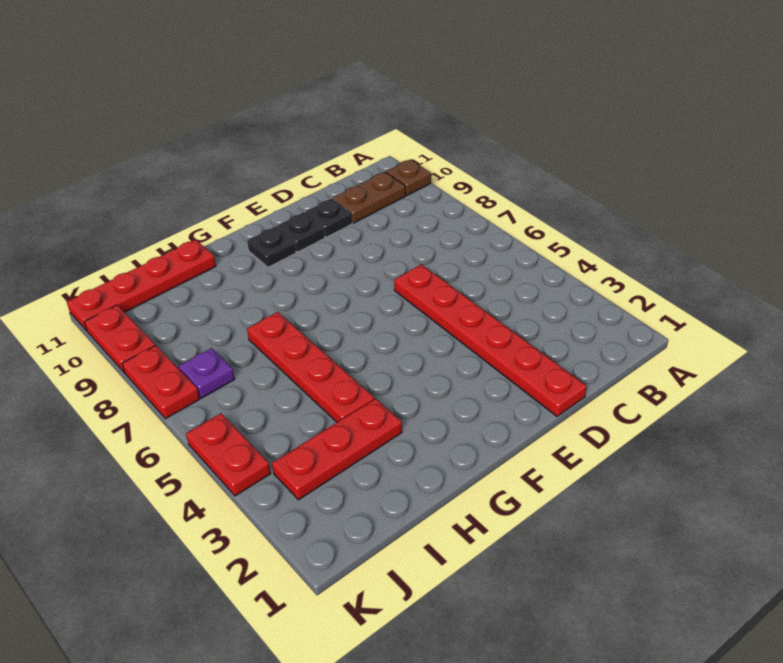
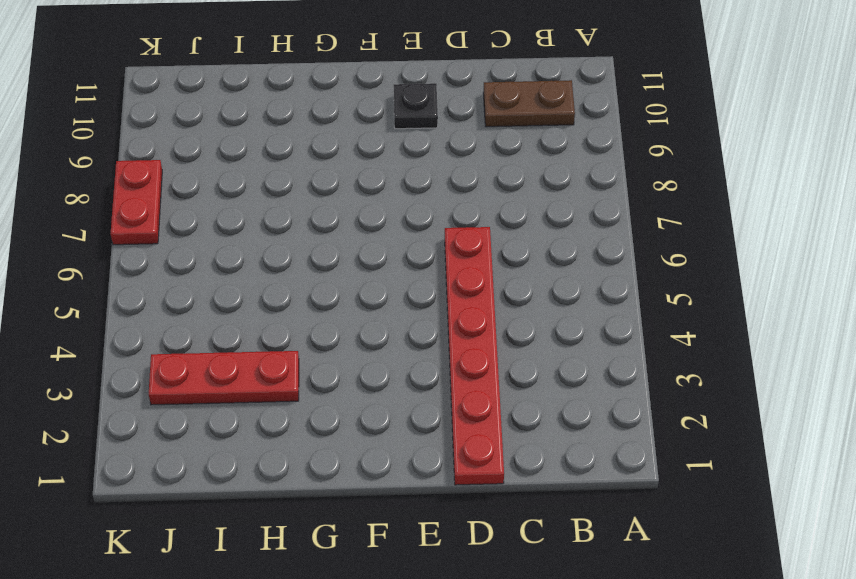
none -> brown 1x1 plate [386,159,431,195]
none -> black 1x1 plate [305,198,352,237]
none -> black 1x1 plate [247,227,296,267]

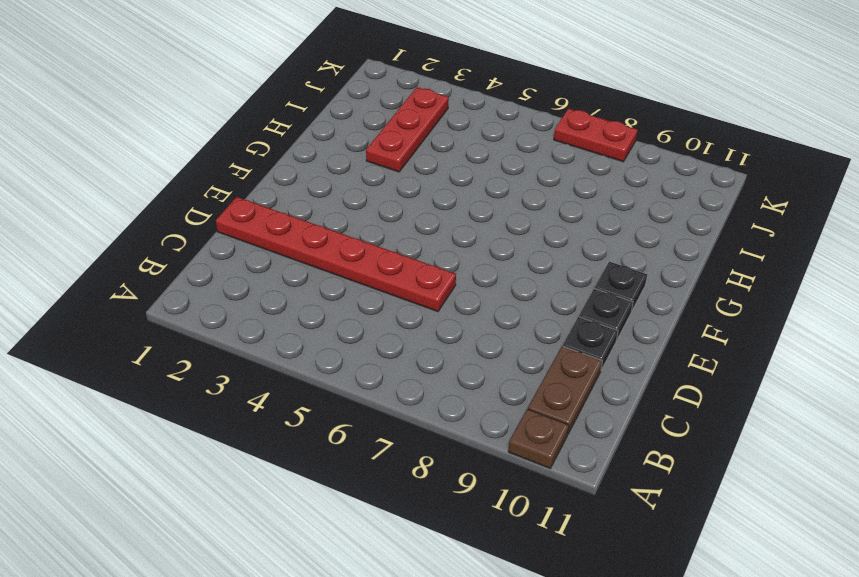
none -> red 1x4 plate [247,312,374,422]
none -> red 1x4 plate [67,239,216,331]
none -> purple 1x1 plate [179,348,235,398]

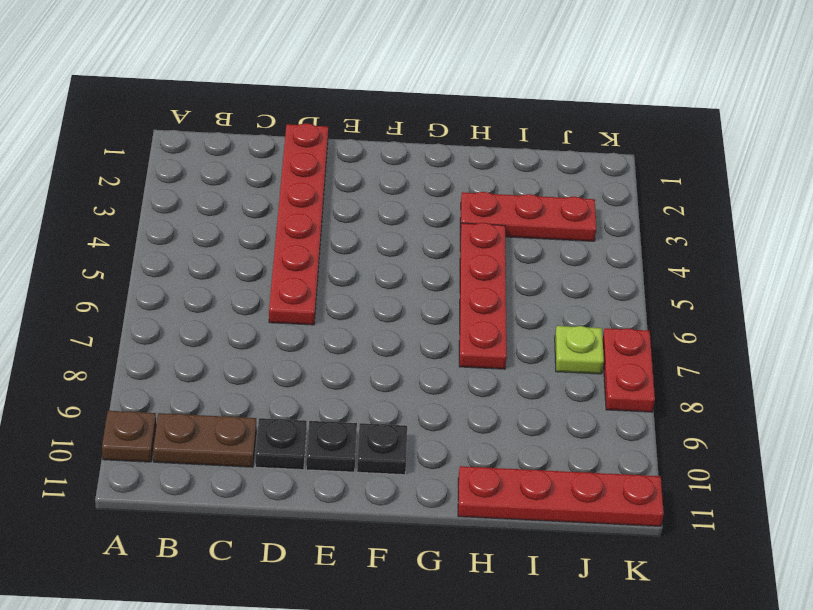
lime 1x1 plate [555,326,604,374] -> purple 1x1 plate [179,348,235,398]
none -> red 1x2 plate [186,413,271,496]
none -> red 1x2 plate [84,305,155,373]

